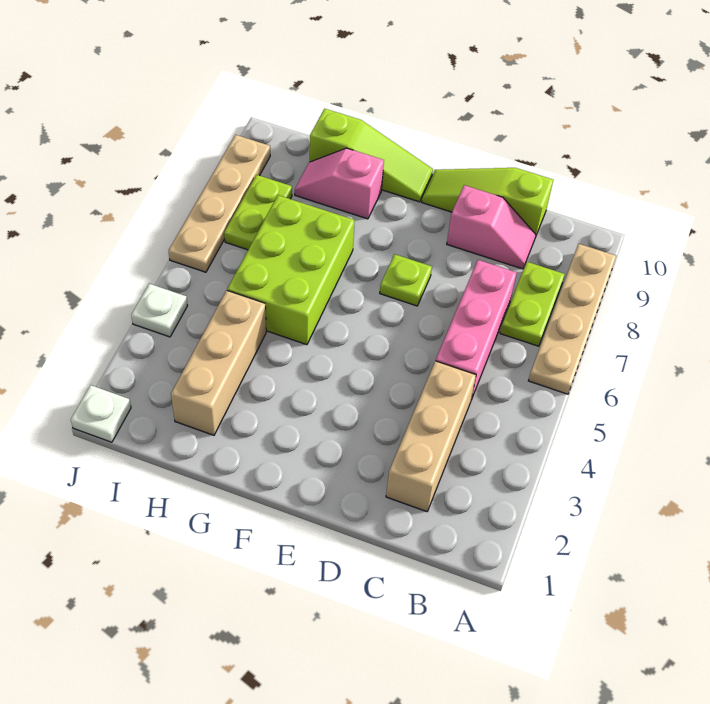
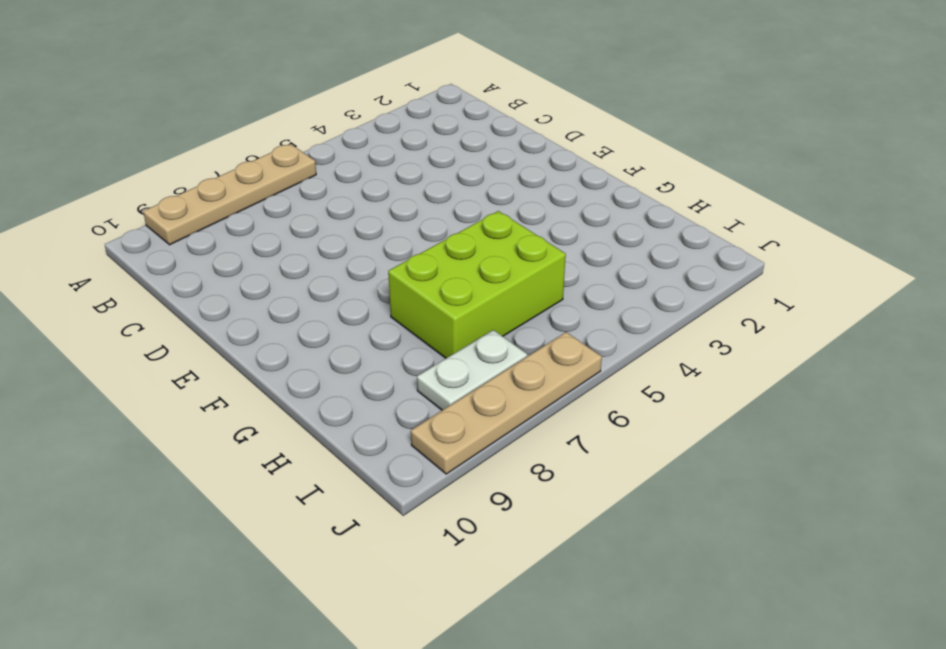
white 1x2 plate [417,330,527,410] -> lime 1x2 plate [224,175,292,250]
none -> lime 1x2 plate [500,262,565,346]
none -> tan 1x3 brick [386,361,476,512]
none -> pink 1x3 brick [436,260,517,400]

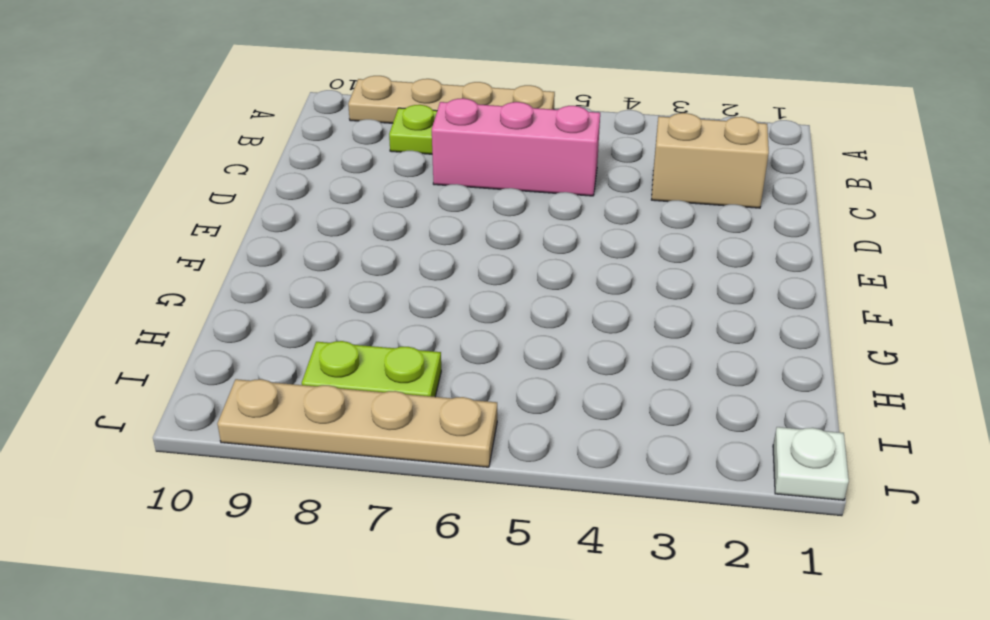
tan 1x2 brick [651,113,769,208] -> tan 1x3 brick [386,361,476,512]
none -> pink 1x2 slope [447,185,536,269]
none -> lime 1x3 slope [422,168,553,237]
none -> lime 1x1 plate [380,254,432,306]

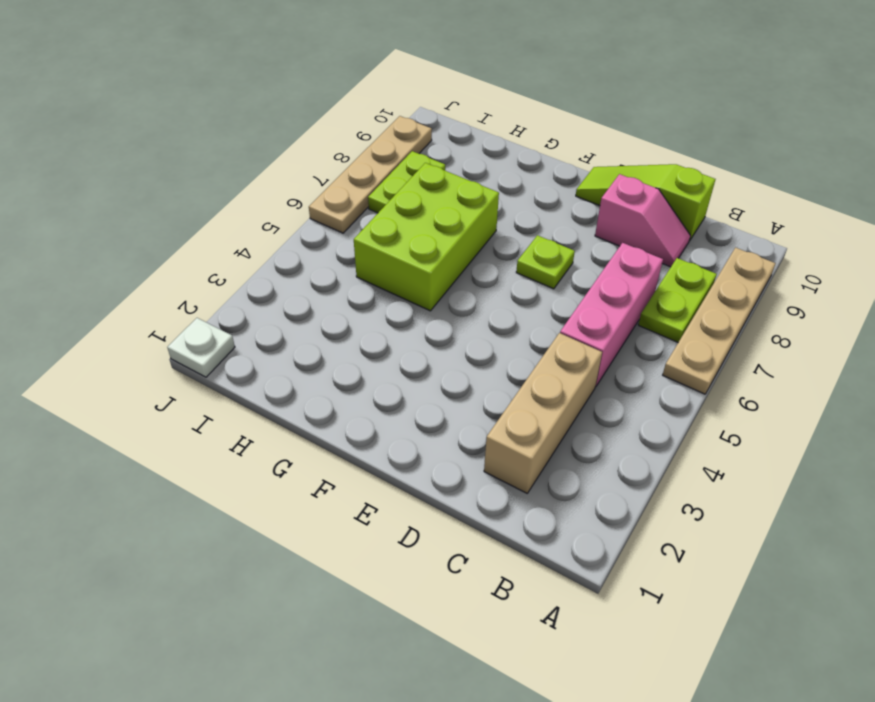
none -> lime 1x3 slope [310,109,433,202]
none -> pink 1x2 slope [295,148,384,219]
none -> tan 1x3 brick [171,291,266,435]

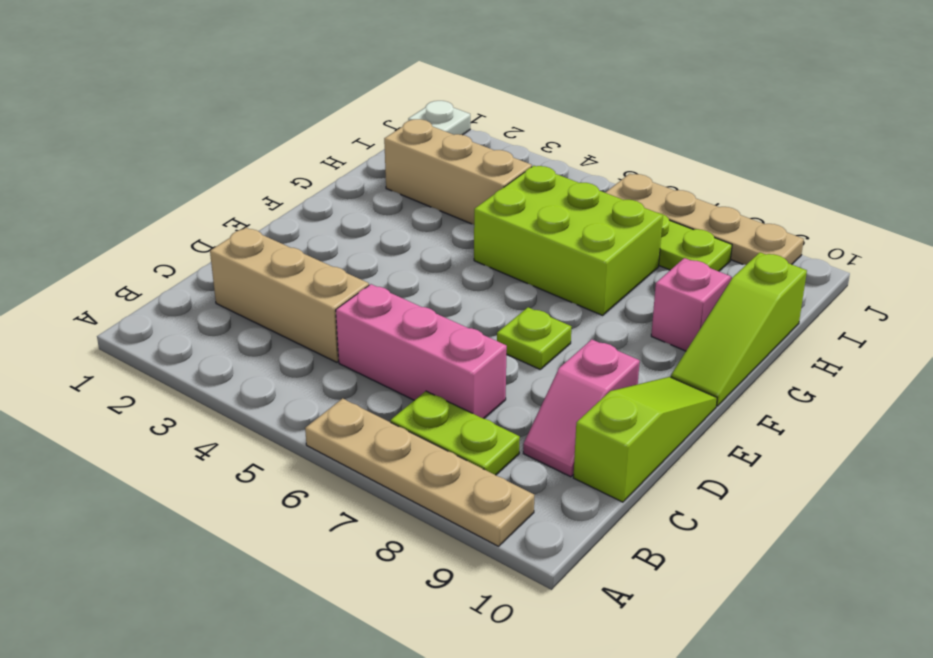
none -> white 1x1 plate [131,284,188,337]

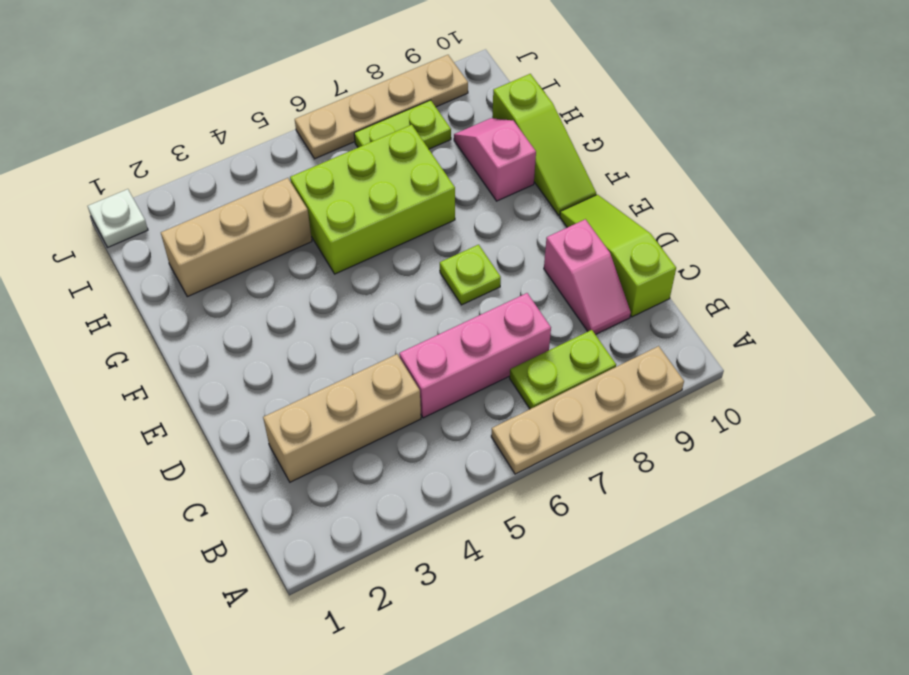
none -> white 1x1 plate [131,284,188,337]

